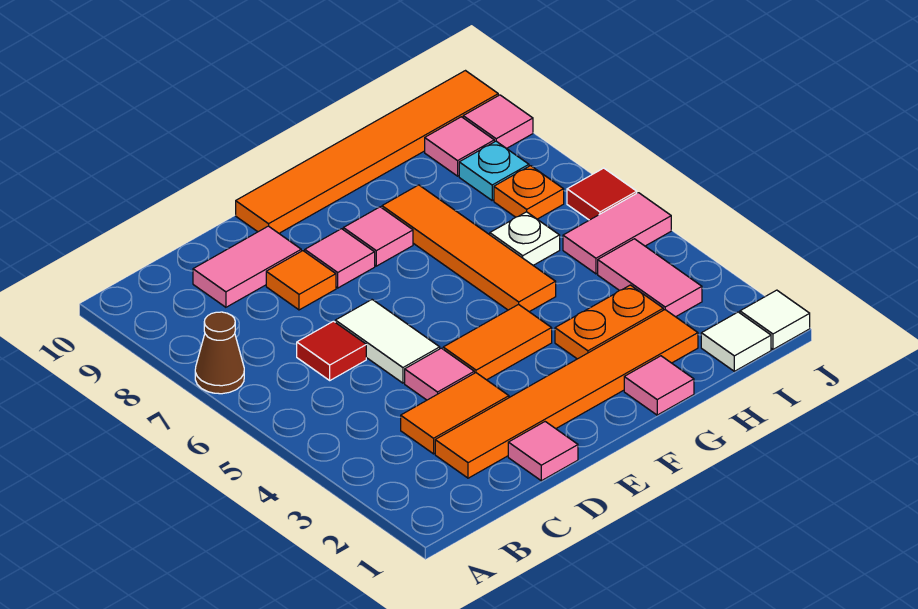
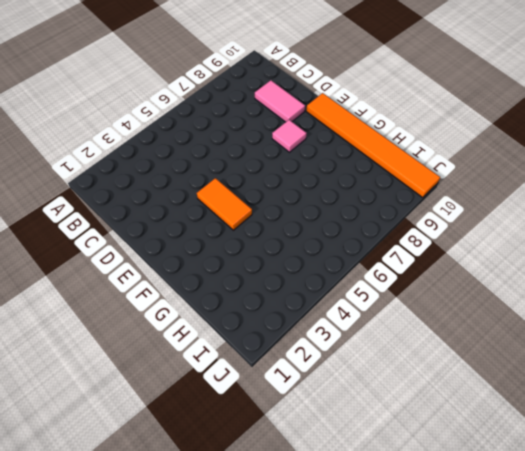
none -> brown 1x1 cone [195,312,244,394]
none -> orange 1x6 tile [435,310,698,478]
none -> orange 1x2 tile [401,373,509,454]

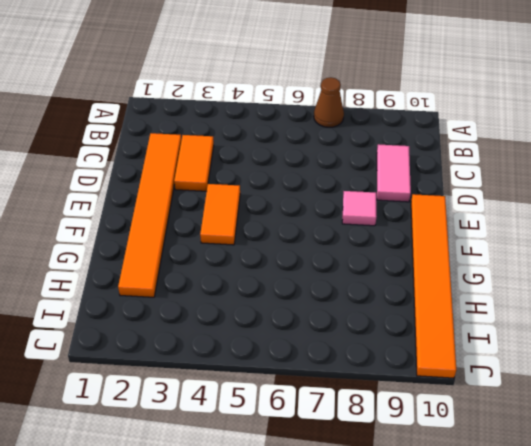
none -> red 1x1 tile [297,321,366,380]
none -> pink 1x1 tile [508,422,578,481]
none -> pink 1x1 tile [405,348,474,400]

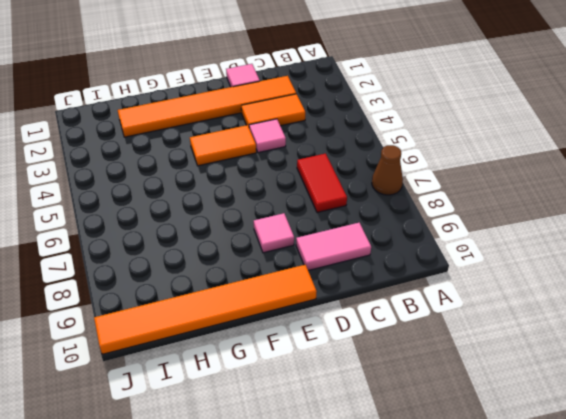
red 1x2 tile [297,154,347,213] -> red 1x1 tile [297,321,366,380]
none -> white 1x2 tile [335,300,440,383]
none -> orange 1x1 tile [266,251,336,310]
none -> pink 1x1 tile [343,207,413,266]

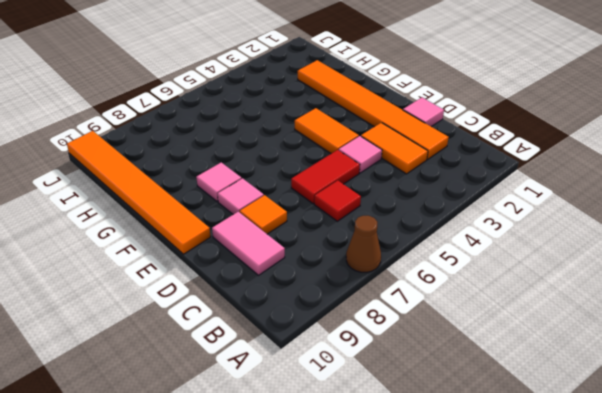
red 1x2 tile [291,150,360,204] -> white 1x2 tile [335,300,440,383]
none -> pink 1x1 tile [624,356,694,415]
none -> orange 1x2 plate [555,285,663,359]
none -> orange 1x4 tile [382,185,556,312]

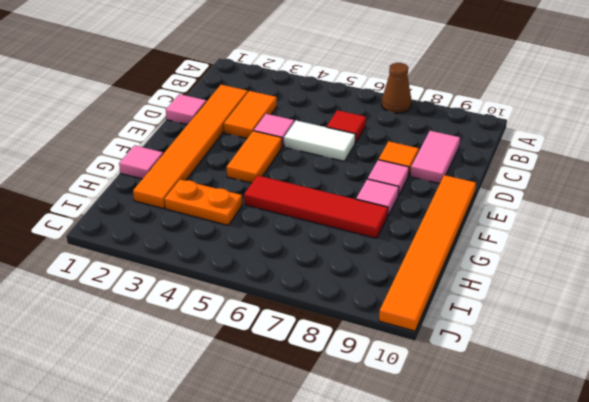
red 1x4 tile [244,175,388,238] -> orange 1x4 tile [382,185,556,312]
orange 1x2 plate [165,180,242,225] -> orange 1x2 plate turned to [555,285,663,359]
none -> white 1x1 plate [490,212,560,265]
none -> white 1x1 tile [701,312,771,371]
none -> pink 1x2 tile [598,239,702,317]

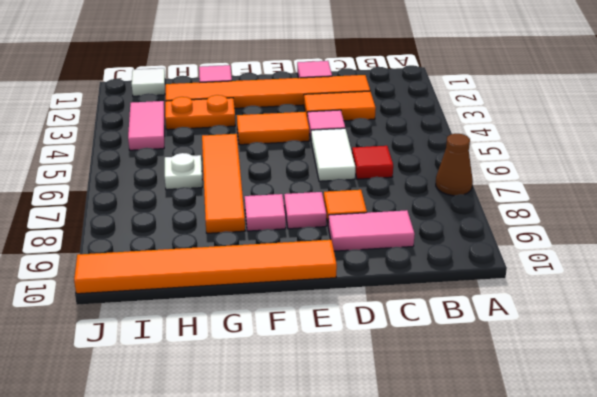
none -> pink 1x2 tile [563,193,671,274]
none -> orange 1x1 plate [494,166,564,219]
none -> cyan 1x1 plate [459,141,529,200]

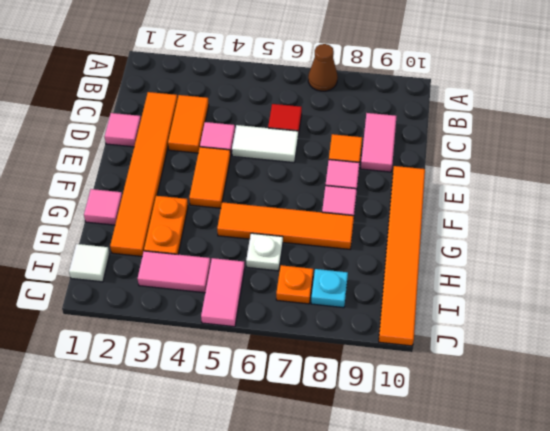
none -> pink 1x1 tile [425,117,494,176]
none -> white 1x1 tile [740,290,810,349]
none -> red 1x1 tile [567,168,637,220]

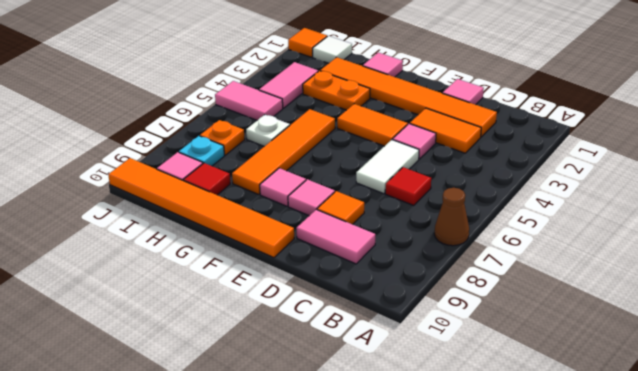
red 1x1 tile [183,163,230,195] -> red 1x1 tile moved to [567,168,637,220]
orange 1x1 tile [288,28,327,57] -> white 1x1 tile [740,290,810,349]
none -> pink 1x1 tile [463,95,533,149]

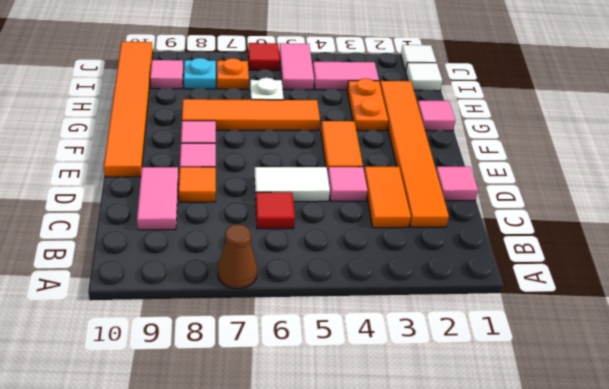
none -> pink 1x1 tile [463,95,533,149]

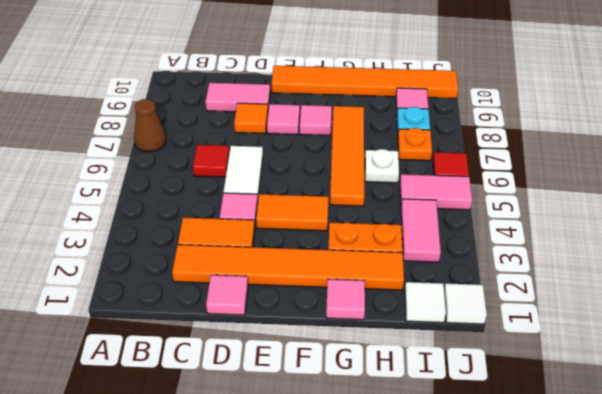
none -> pink 1x1 tile [463,95,533,149]

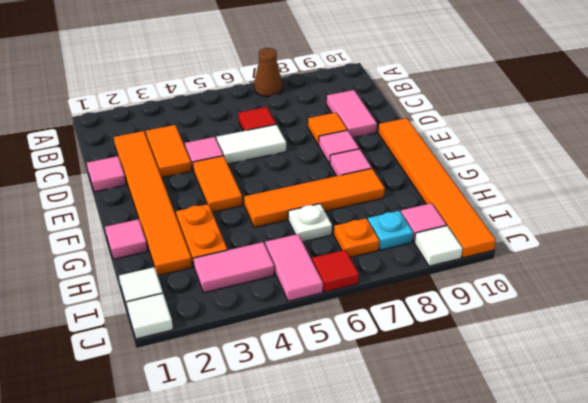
white 1x1 tile [415,226,463,266] -> pink 1x1 tile [463,95,533,149]

